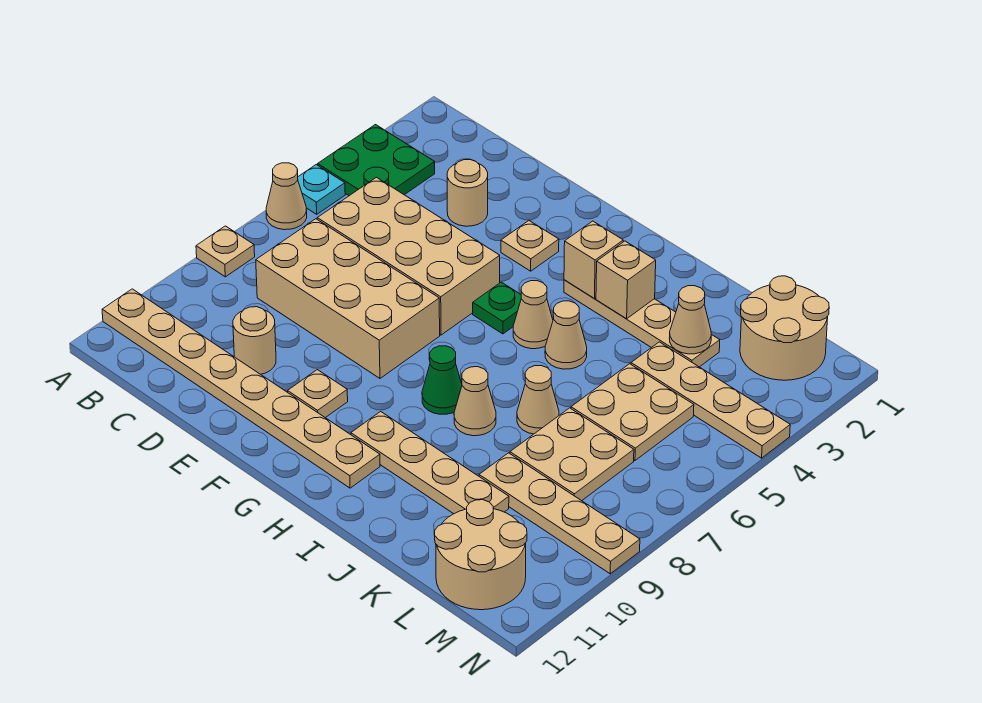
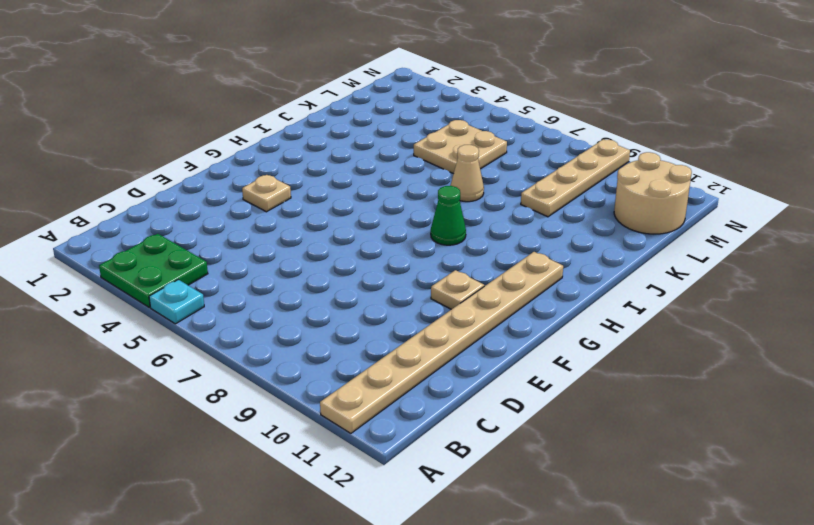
none -> tan 1x1 cone [266,163,307,230]
none -> tan 1x1 plate [196,226,255,277]
none -> tan 2x4 brick [317,177,500,335]

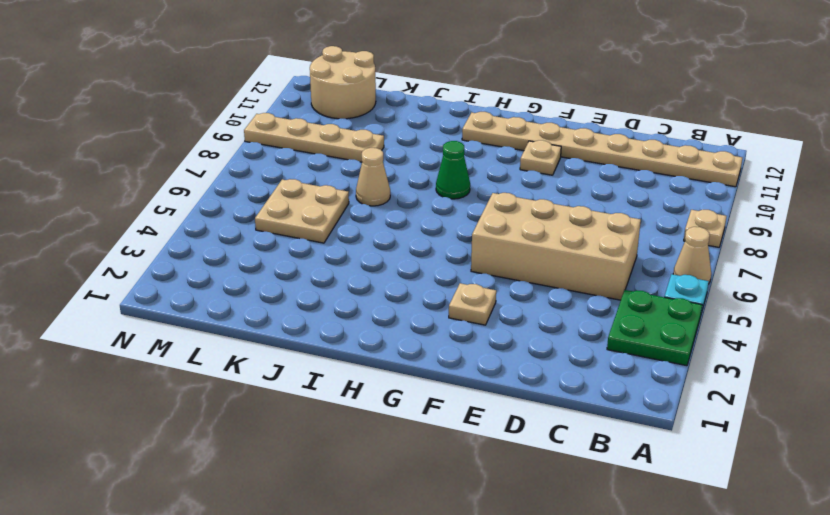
none -> tan 2x4 brick [256,219,440,378]
none -> tan 1x1 round brick [447,160,488,226]
none -> tan 1x1 round brick [233,307,276,374]

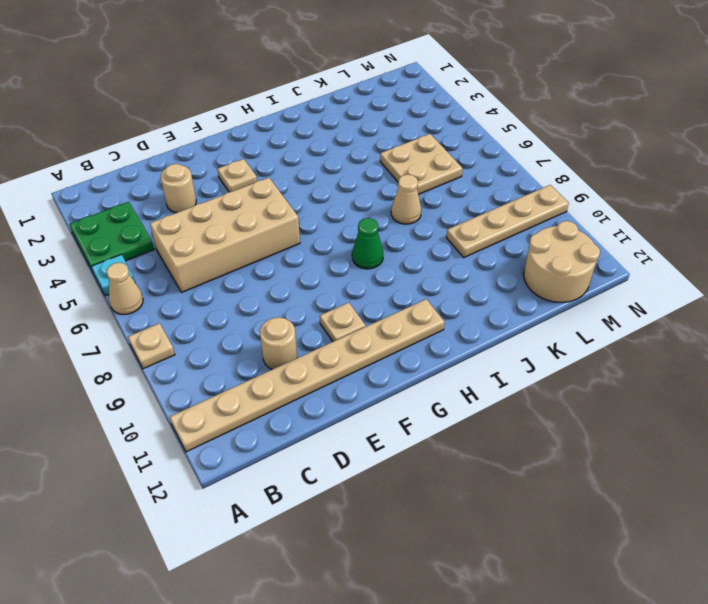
none -> tan 2x4 brick [256,219,440,378]
none -> green 1x1 plate [473,282,521,334]
none -> tan 1x4 plate [564,280,720,367]

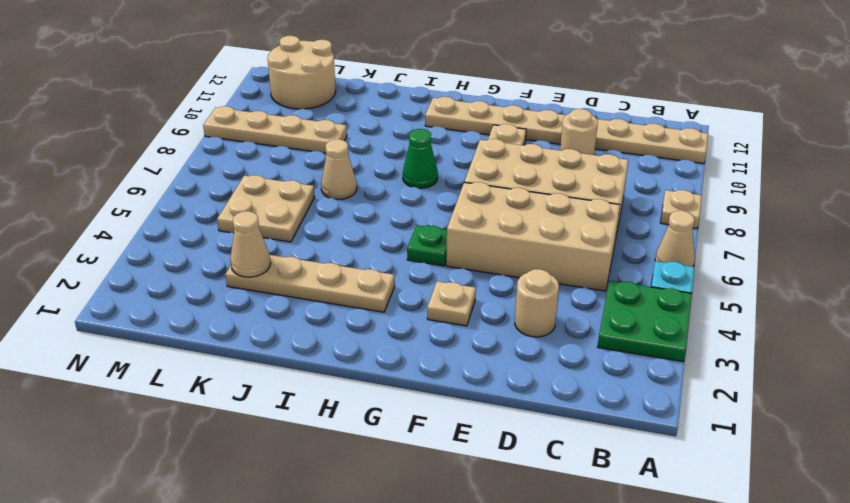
none -> tan 1x1 cone [513,281,553,349]
none -> tan 1x4 plate [351,412,509,514]
none -> tan 1x1 cone [545,301,587,369]

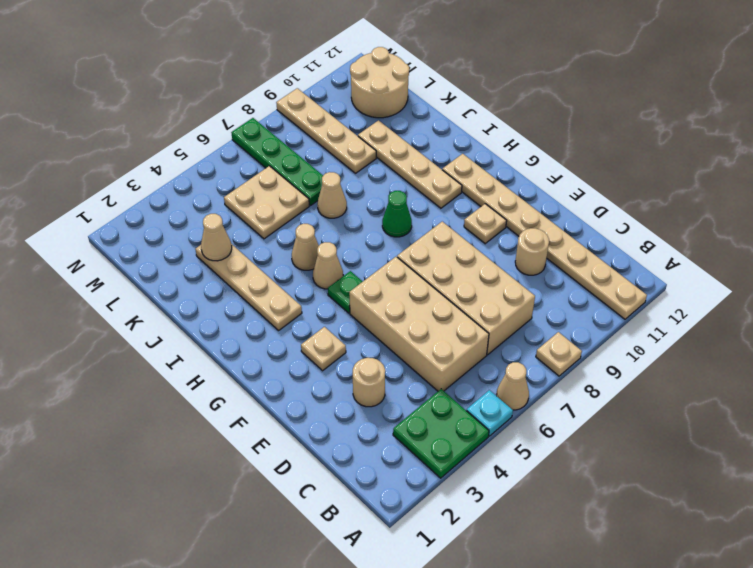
green 1x4 plate [231,118,323,205] -> tan 2x2 plate [510,408,634,501]
none -> tan 1x1 cone [454,367,496,436]
none -> tan 1x4 plate [631,342,790,458]
none -> tan 2x2 round brick [740,276,829,380]

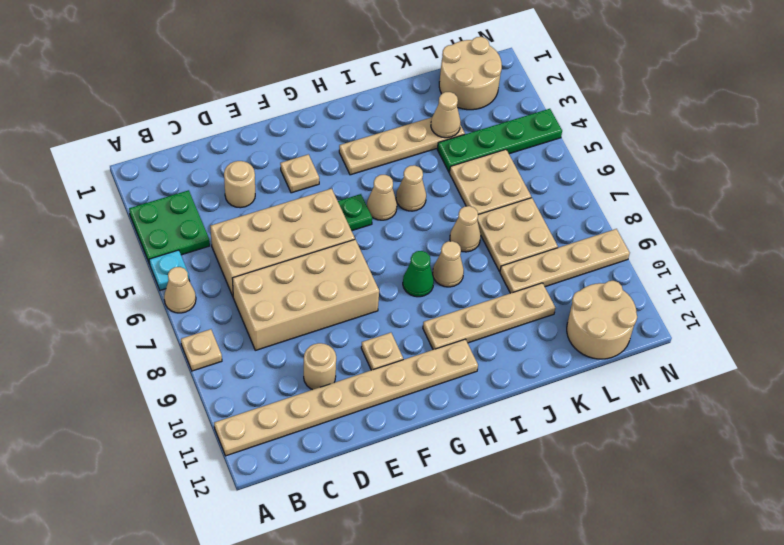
green 1x4 plate [437,109,562,172] -> tan 1x4 plate [631,342,790,458]
none -> tan 1x1 brick [564,221,623,298]
none -> tan 1x1 brick [596,241,656,319]

